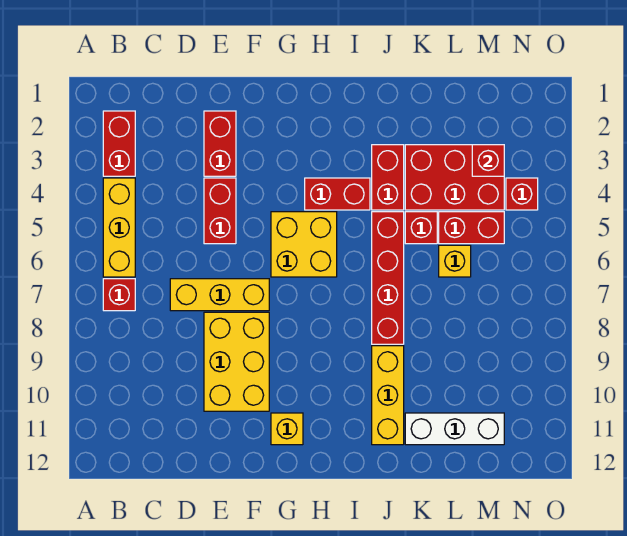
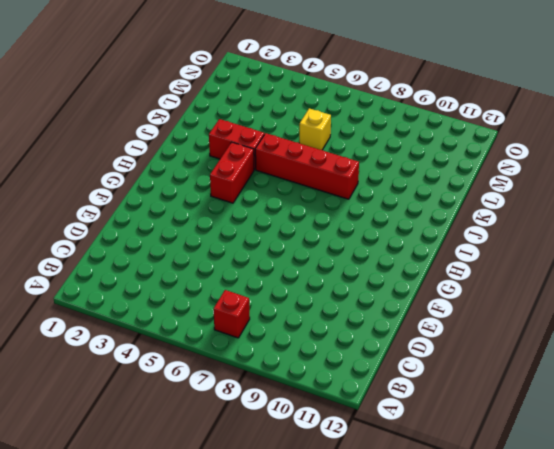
none -> red 1x2 brick [103,111,135,176]
none -> yellow 1x3 brick [103,178,135,277]
none -> yellow 1x3 brick [170,279,269,311]

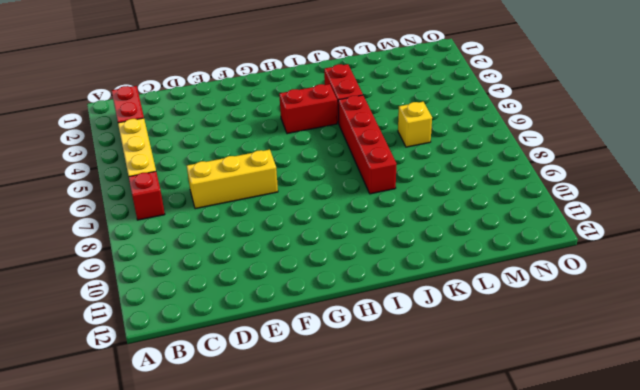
none -> red 1x2 brick [204,111,236,176]
none -> red 1x2 brick [204,178,236,244]
none -> yellow 2x3 brick [204,312,269,411]

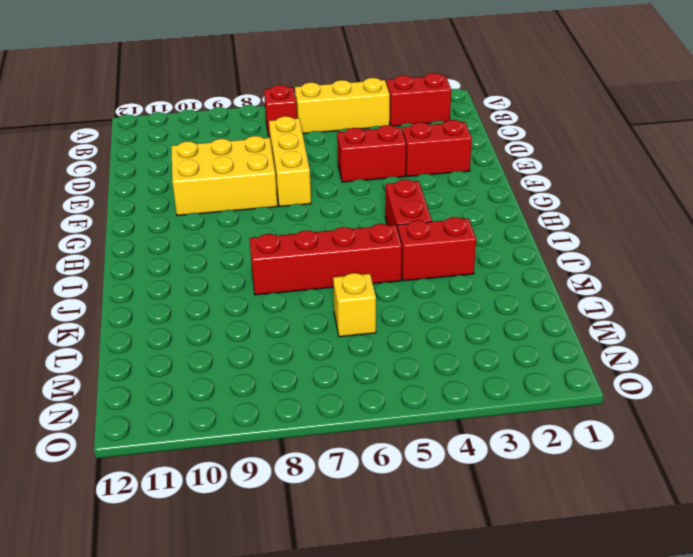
none -> yellow 2x2 brick [271,212,337,277]
none -> yellow 1x1 brick [271,413,303,445]
none -> yellow 1x3 brick [372,346,404,445]

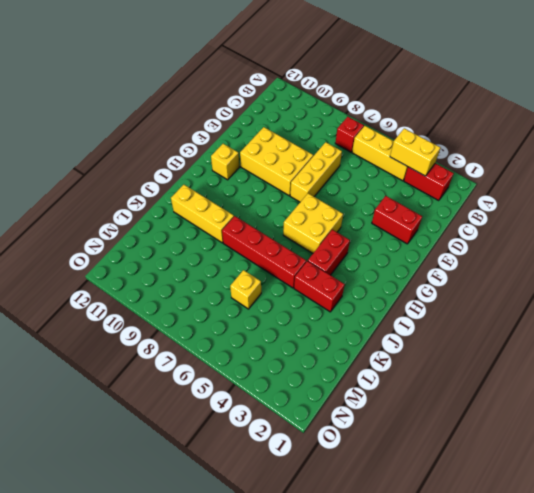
yellow 1x2 brick [390,128,440,176] -> none
none -> red 1x2 brick [204,178,236,244]
none -> red 2x3 brick [405,145,504,210]
none -> red 1x1 brick [405,212,437,244]

